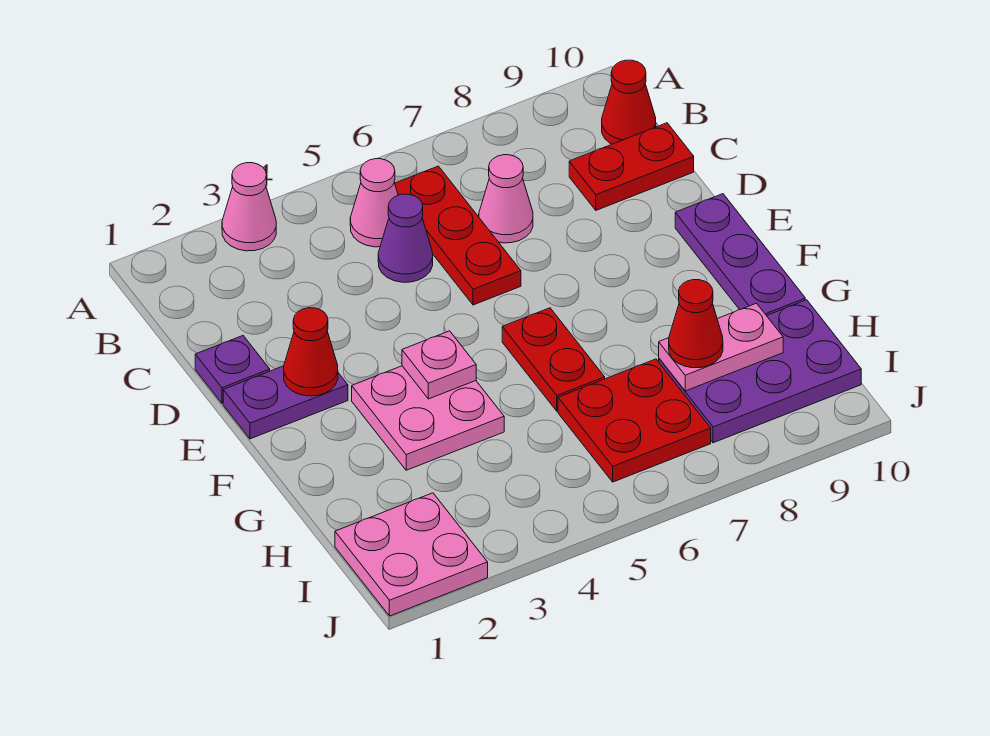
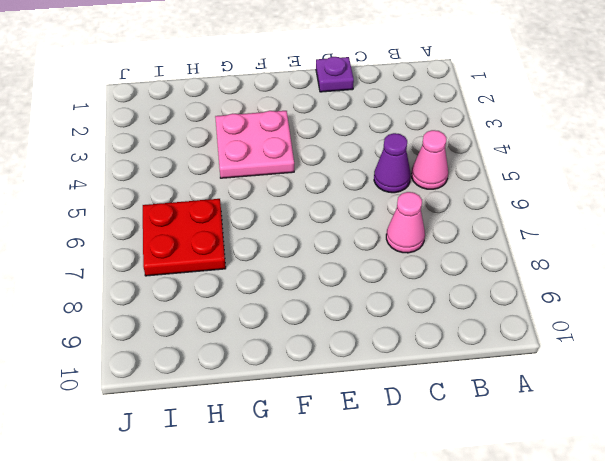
none -> pink 1x1 cone [222,163,276,251]
none -> red 1x3 plate [395,166,521,305]
none -> red 1x1 cone [602,60,656,144]

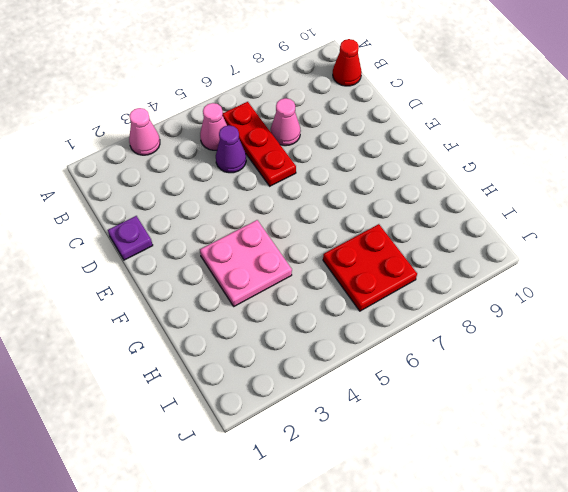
none -> red 1x2 plate [569,123,694,210]
none -> purple 1x2 plate [223,366,348,439]
none -> purple 1x3 plate [675,194,805,316]

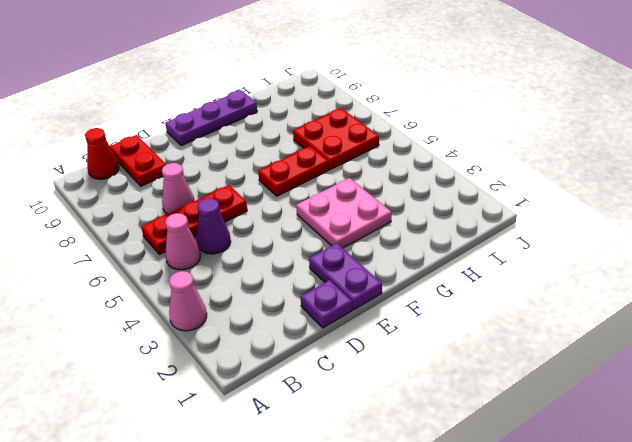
none -> purple 2x3 plate [659,300,861,443]
none -> pink 2x2 plate [335,493,488,616]
none -> red 1x1 cone [284,308,338,396]

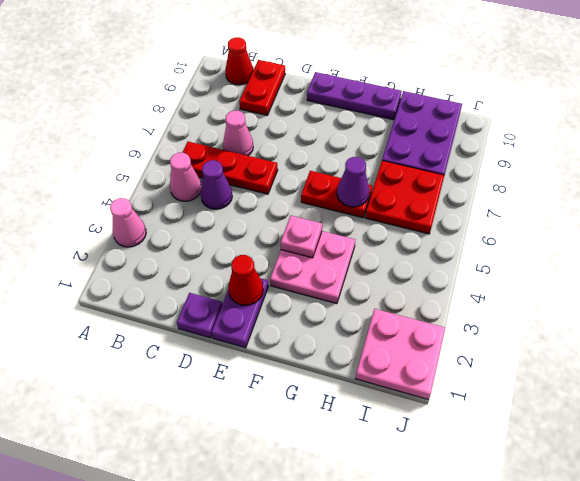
purple 1x1 cone [337,157,369,207] -> none
none -> pink 1x2 plate [659,303,783,391]
none -> red 1x1 cone [669,280,723,368]

